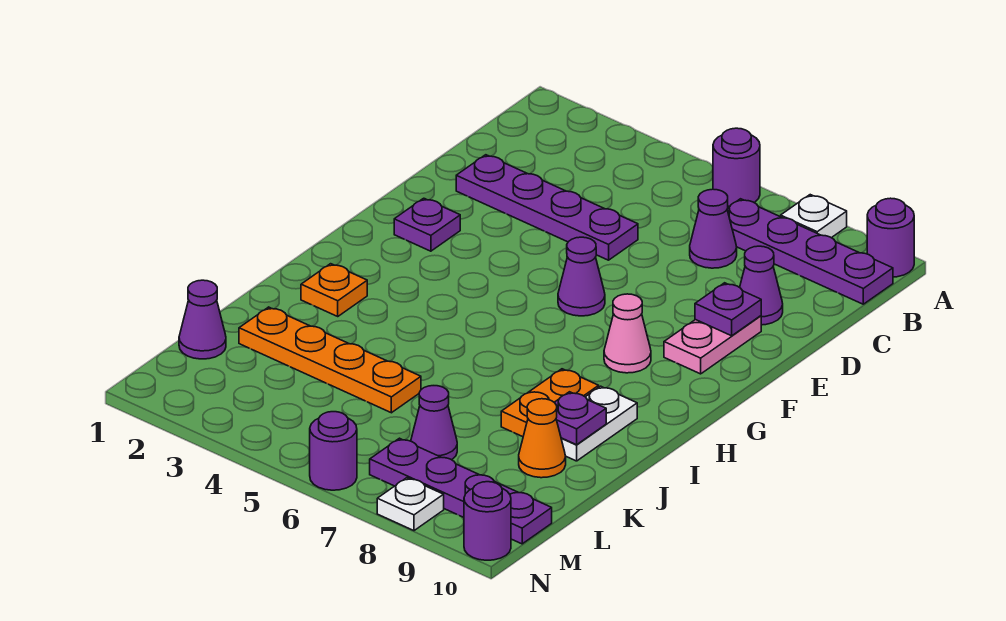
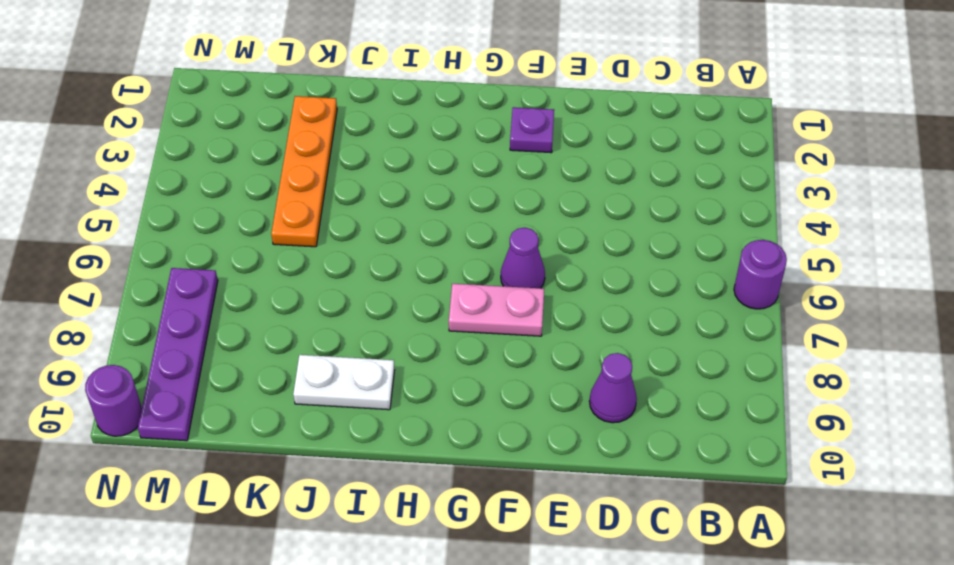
pink 1x2 plate [449,284,544,336] -> pink 1x2 plate moved to [664,316,761,374]
none -> white 1x1 plate [781,195,847,238]
none -> purple 1x1 round brick [867,198,914,277]
none -> purple 1x4 plate [727,199,893,304]

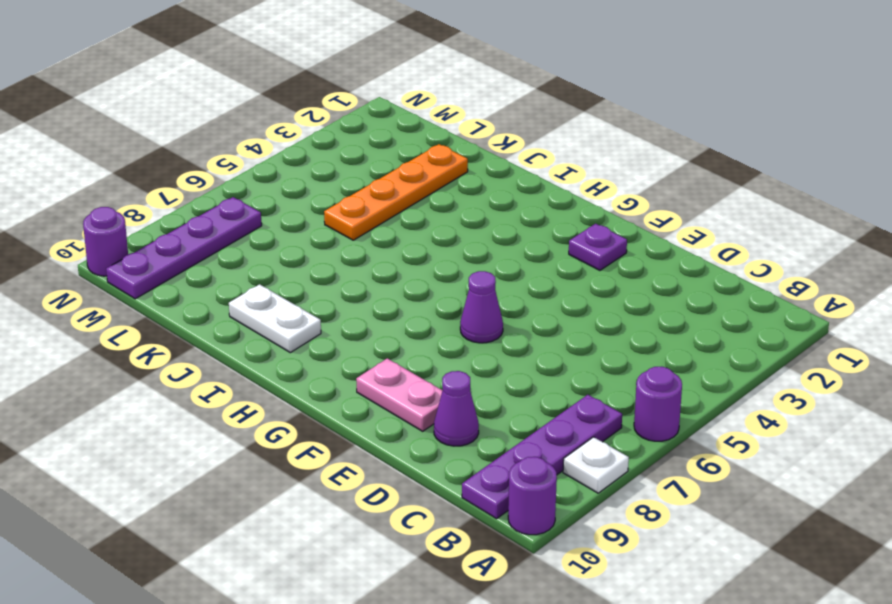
none -> purple 1x1 cone [690,189,737,268]
none -> purple 1x4 plate [456,155,638,260]
none -> pink 1x1 cone [604,294,651,373]

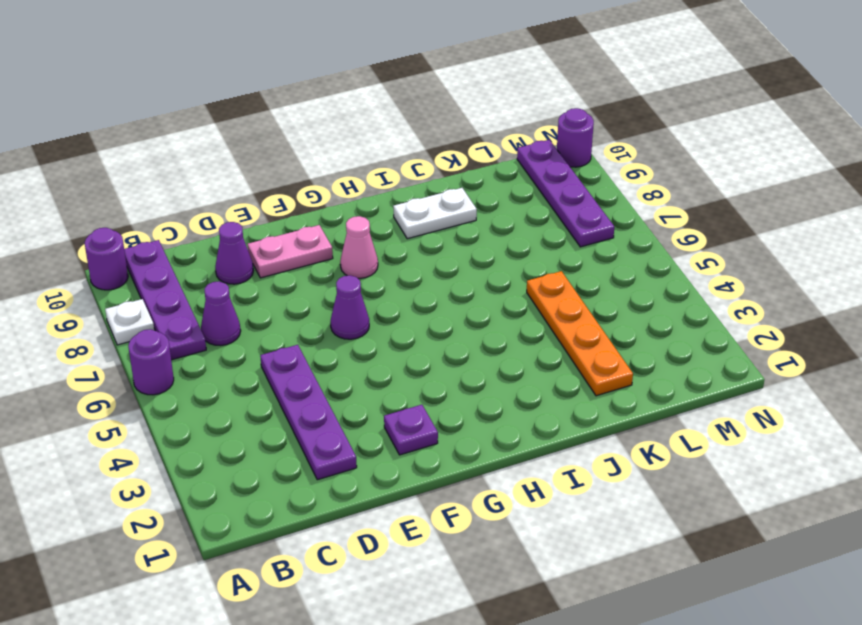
none -> orange 1x1 plate [301,264,367,316]
none -> orange 1x2 plate [501,369,599,437]
none -> orange 1x1 cone [519,399,566,478]

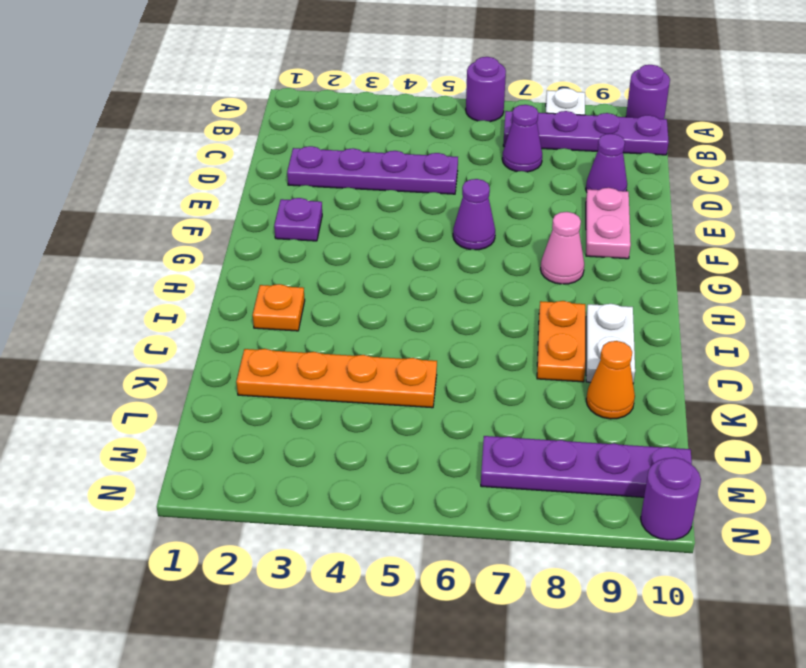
none -> purple 1x1 cone [179,280,226,359]
none -> purple 1x1 cone [411,386,457,460]
none -> purple 1x1 round brick [310,412,357,490]

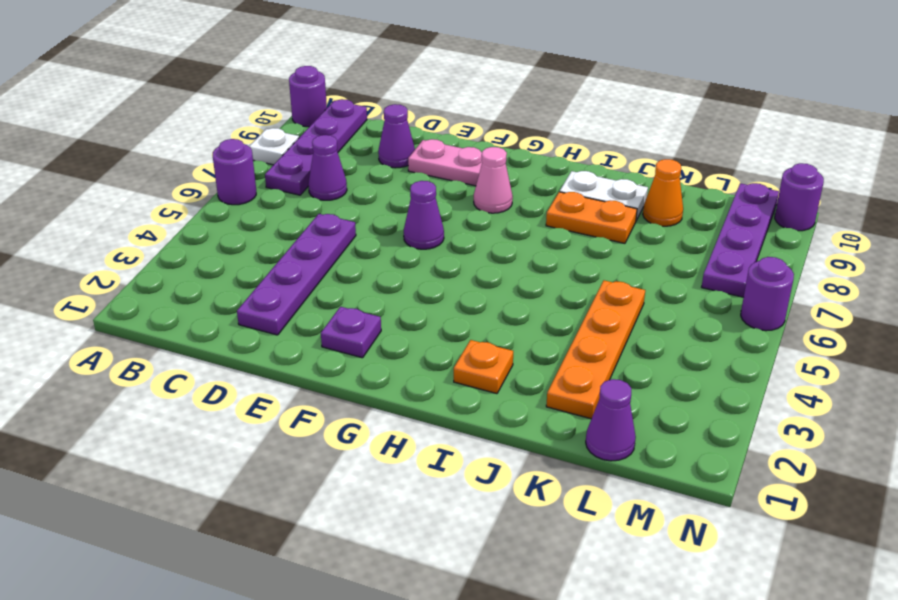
none -> purple 1x1 cone [411,386,457,460]
none -> white 1x1 plate [377,478,444,531]
none -> purple 1x1 plate [695,283,761,336]

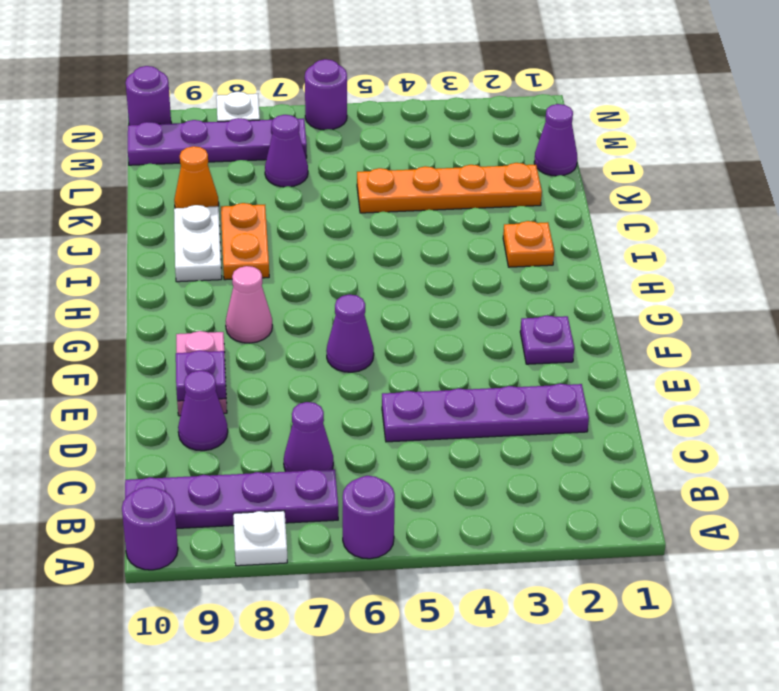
none -> purple 1x1 plate [554,392,606,445]

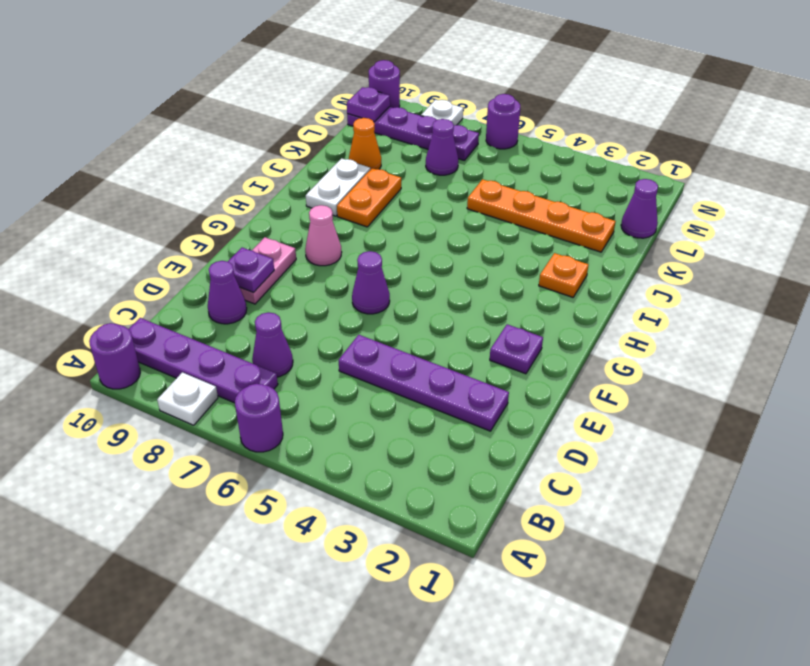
purple 1x1 plate [347,87,390,122] -> purple 1x1 plate moved to [554,392,606,445]

